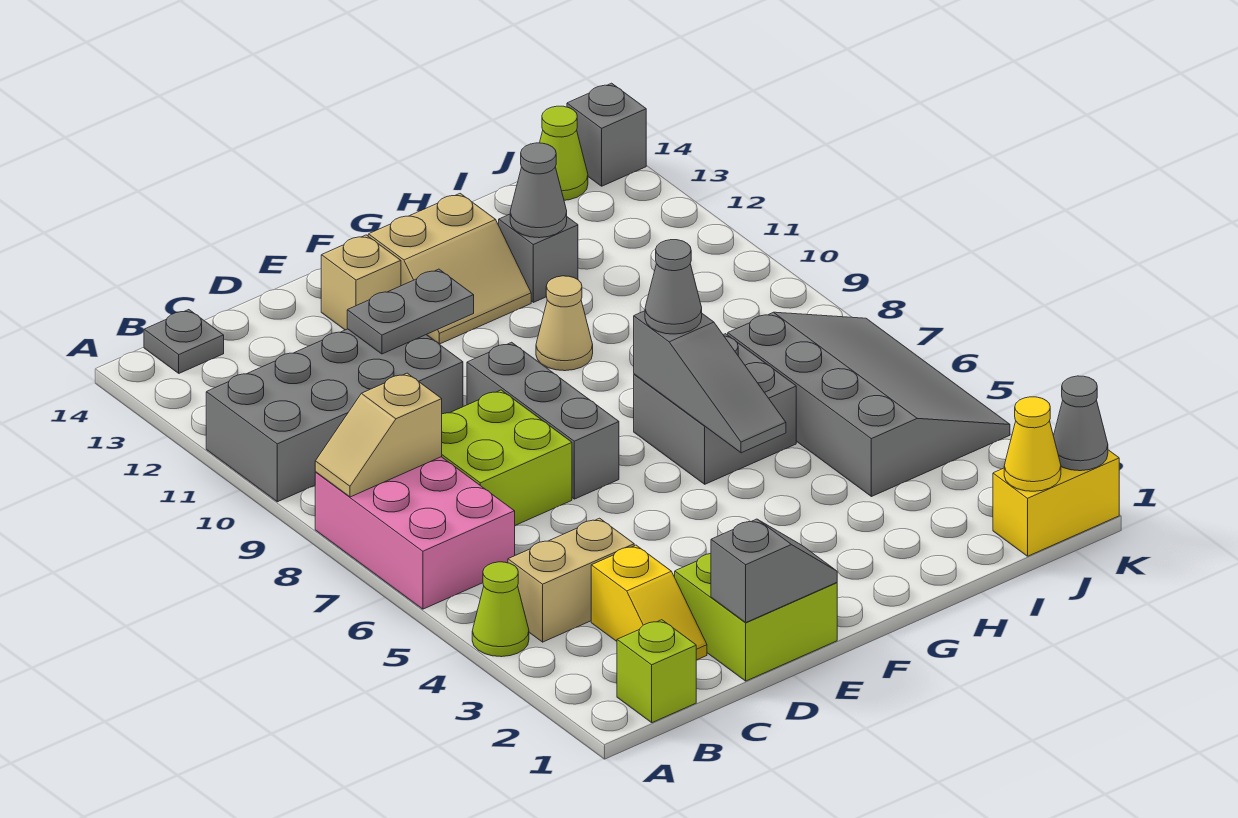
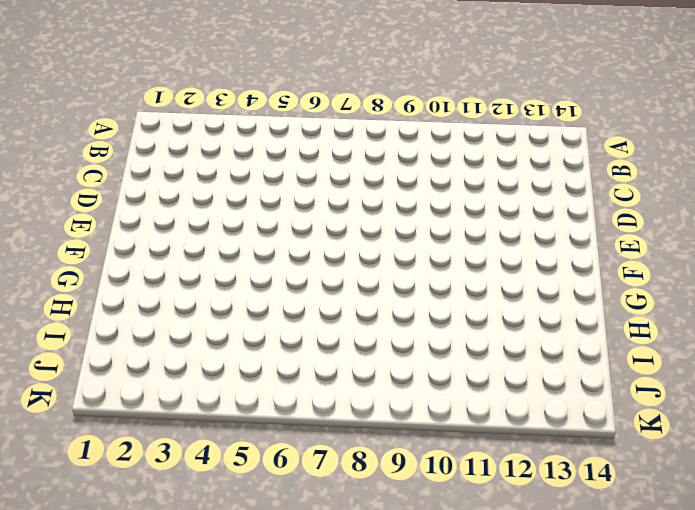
none -> lime 1x1 cone [472,562,529,657]
none -> pink 2x3 brick [315,457,515,609]
none -> grey 2x4 brick [206,329,463,502]

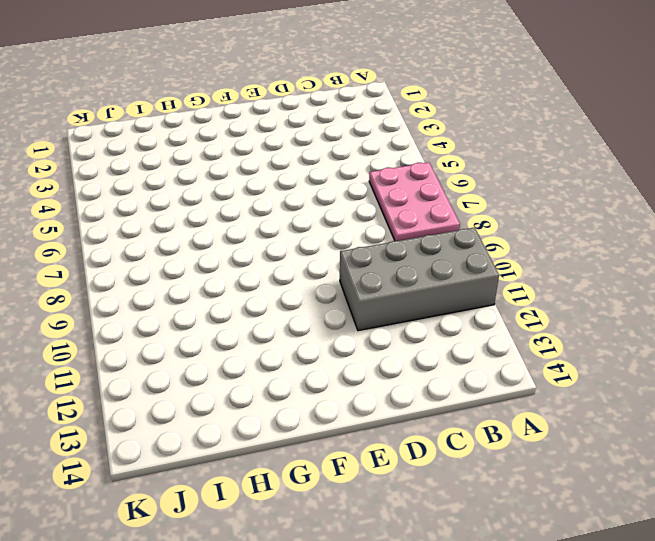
pink 2x3 plate [369,162,460,241] -> pink 2x3 brick [315,457,515,609]
none -> lime 1x1 cone [472,562,529,657]
none -> lime 1x1 brick [617,620,696,723]
none -> tan 1x2 brick [508,518,634,642]

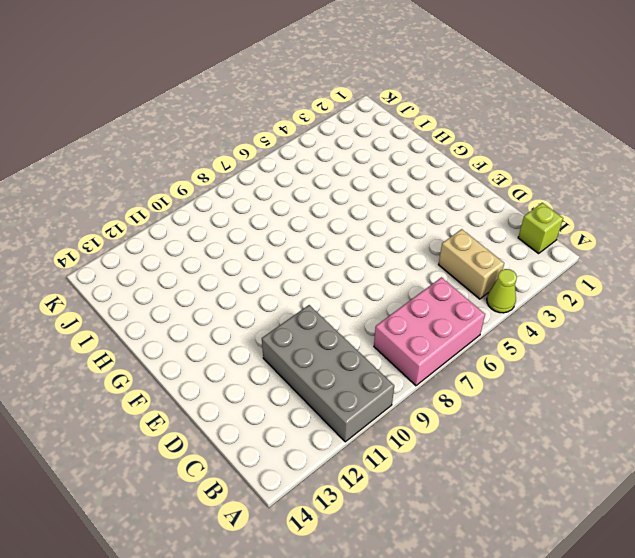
none -> grey 1x1 plate [144,310,224,373]
none -> yellow 1x2 slope [591,545,707,660]
none -> lime 2x2 brick [442,390,572,525]

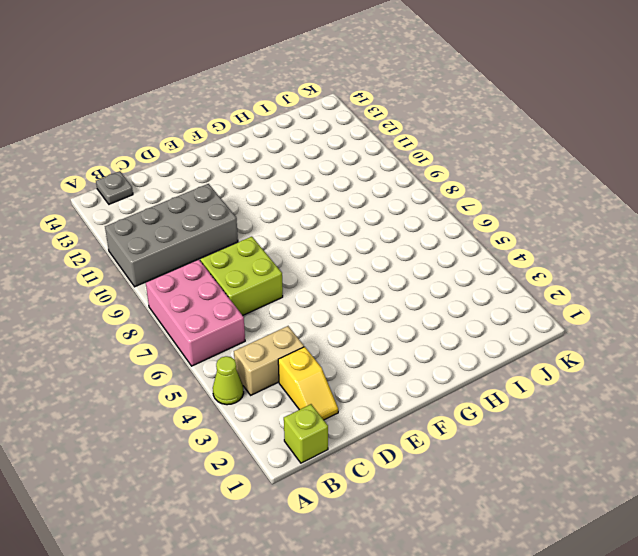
none -> lime 2x2 brick [675,554,837,681]
none -> grey 1x3 brick [467,342,619,499]
none -> tan 1x1 brick [321,235,401,330]

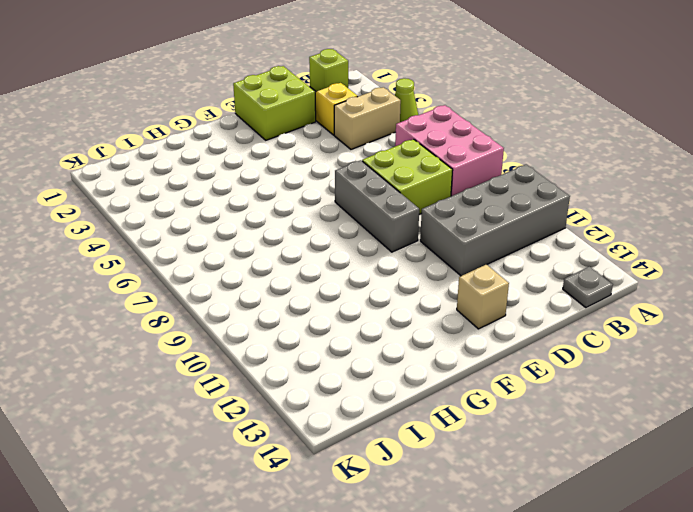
none -> tan 2x2 slope [368,194,531,344]
none -> grey 2x2 brick [634,334,796,484]
none -> tan 1x1 cone [536,276,593,371]

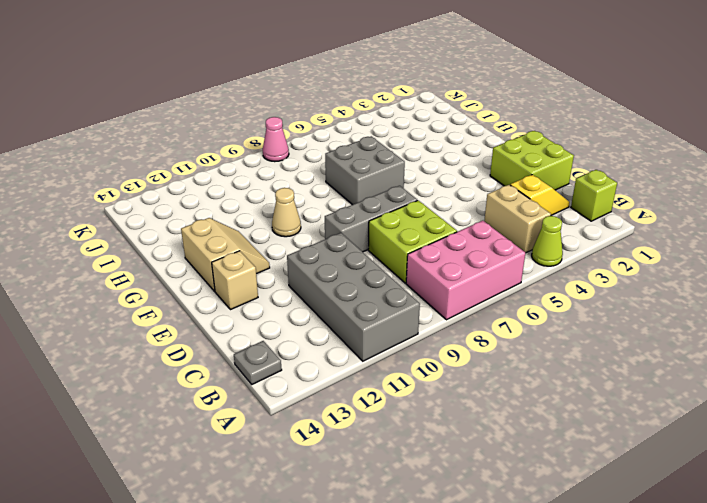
pink 1x1 cone [263,117,289,162] -> none
none -> grey 1x1 brick [499,214,578,302]
none -> grey 3x4 slope [728,312,1010,497]
none -> yellow 1x2 brick [993,450,1119,556]

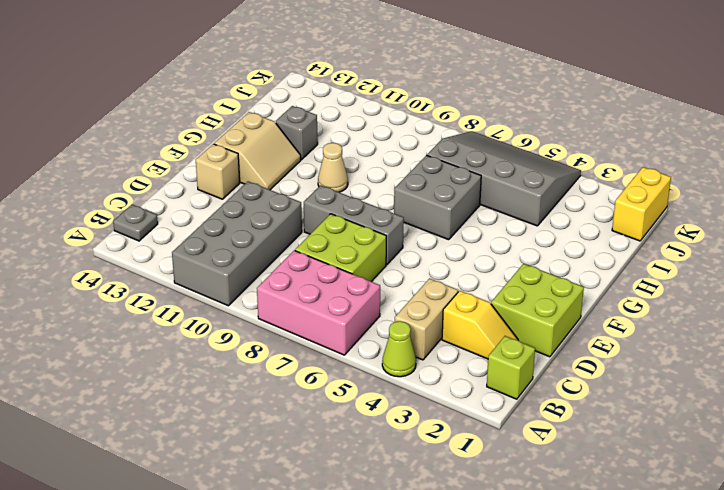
none -> lime 1x1 cone [540,106,588,200]
none -> grey 1x1 brick [567,83,646,186]
none -> tan 1x2 slope [315,373,442,497]

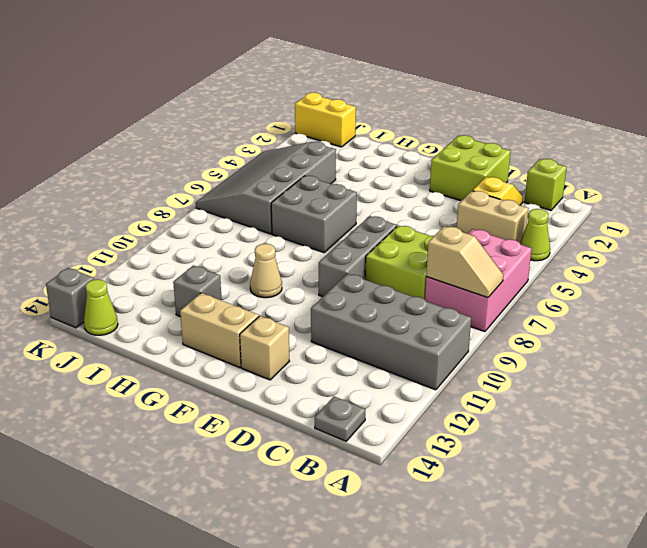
none -> grey 1x2 slope [711,519,837,622]
none -> grey 1x2 plate [347,269,474,354]
none -> grey 1x3 slope [634,311,786,453]

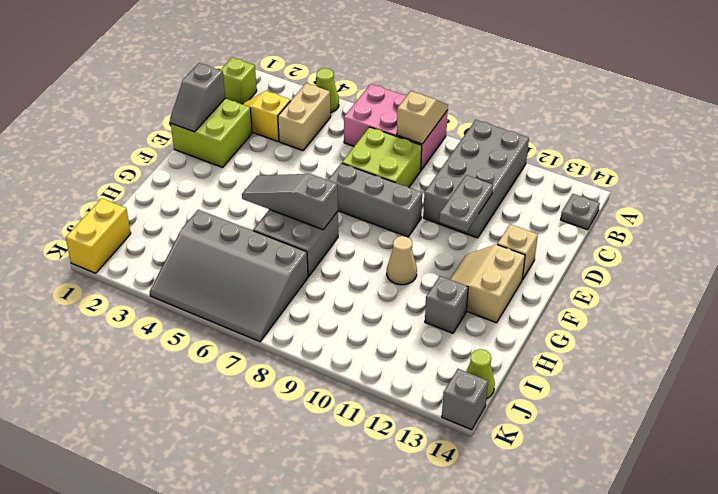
none -> grey 1x1 cone [510,143,567,238]
none -> yellow 1x1 cone [1004,397,1061,491]
none -> grey 1x1 cone [1054,376,1108,471]

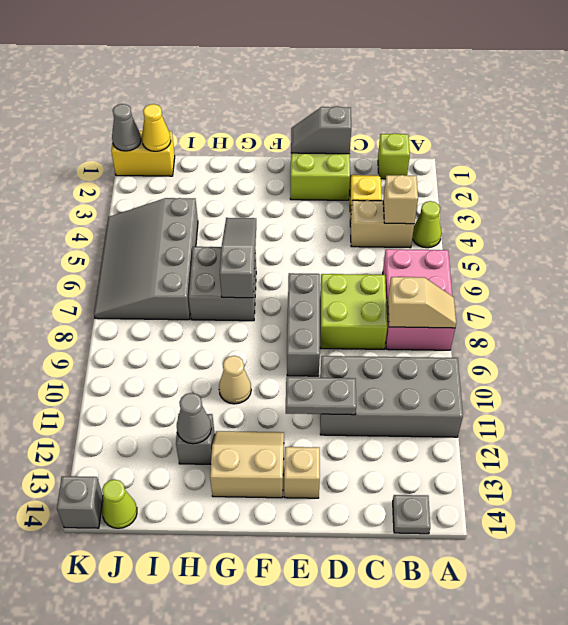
tan 1x1 brick [383,175,418,224] -> none
none -> grey 1x1 cone [645,240,702,334]

